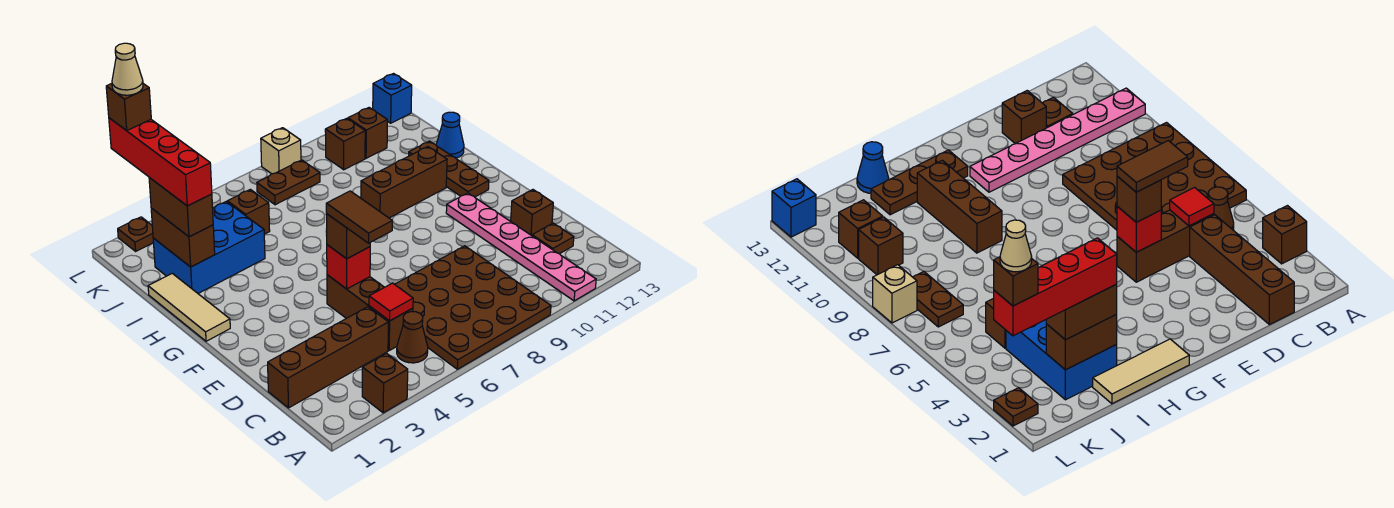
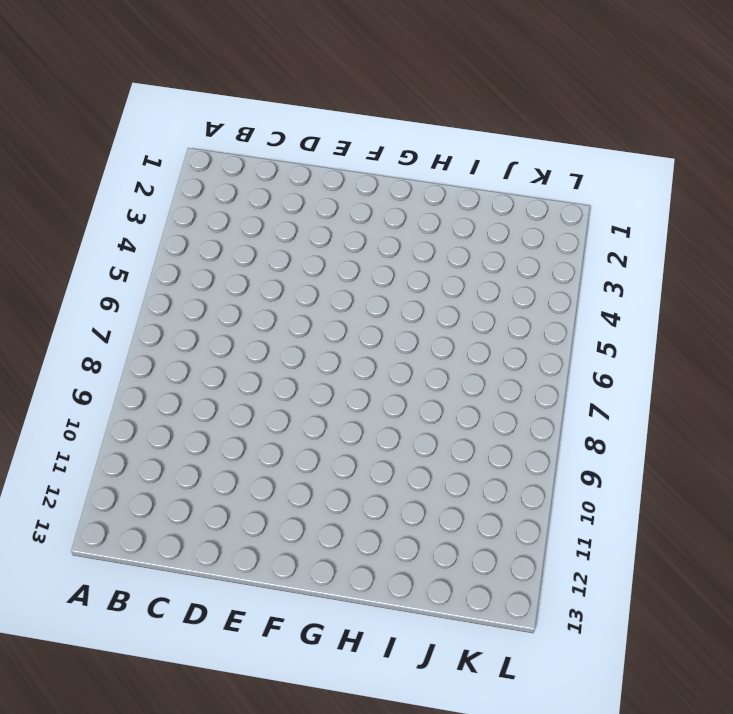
none -> brown 1x1 brick [362,353,408,413]
none -> brown 4x4 plate [395,246,551,369]
none -> pink 1x6 plate [446,193,596,301]

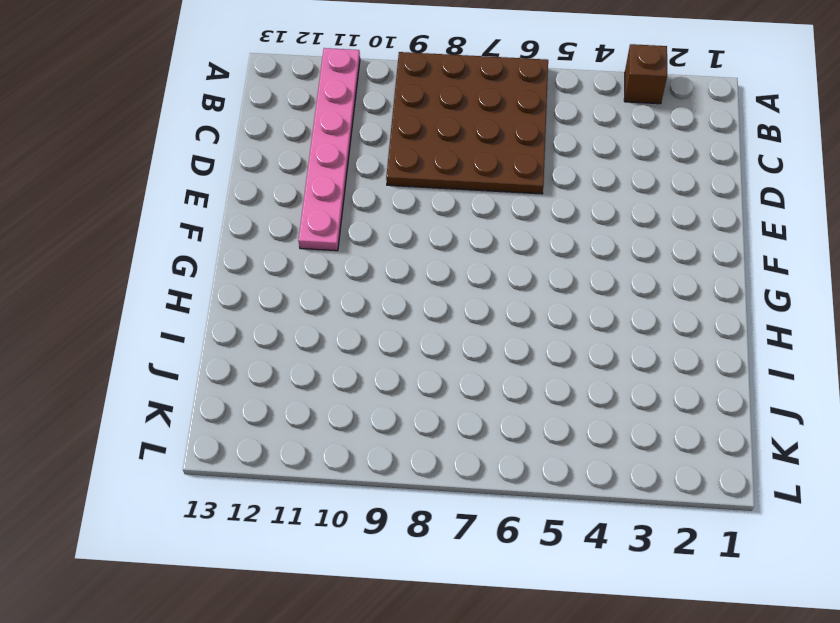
none -> brown 1x1 cone [397,312,428,363]
none -> brown 1x4 brick [268,307,388,408]
none -> brown 1x3 brick [327,275,413,350]

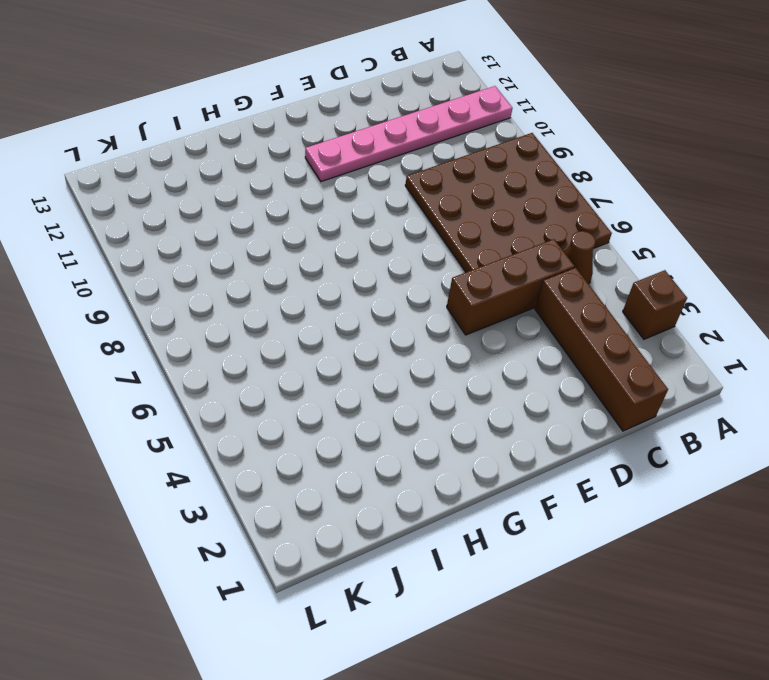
none -> brown 1x1 plate [532,223,574,254]
none -> brown 1x1 brick [511,190,553,236]
none -> tan 1x3 tile [148,273,230,341]

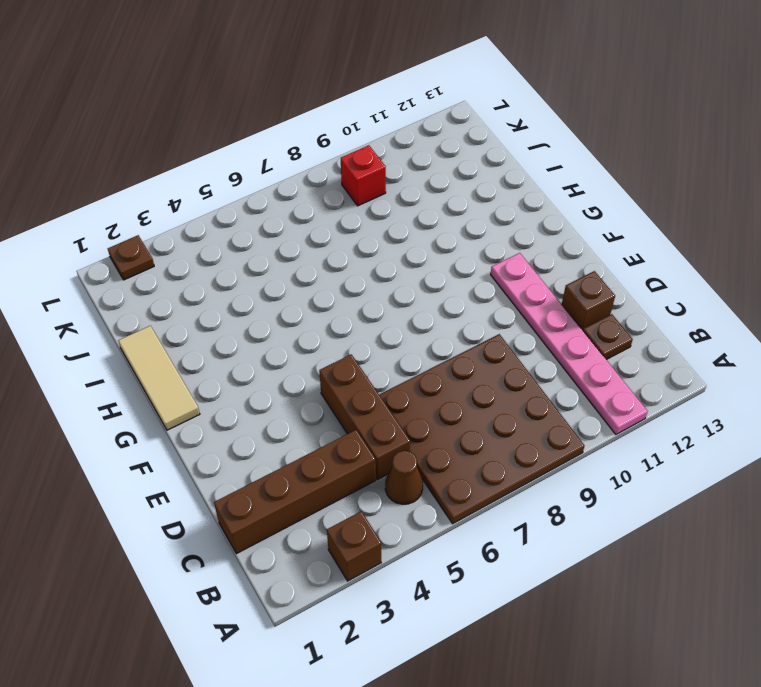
red 1x1 brick [341,145,386,206] -> red 1x1 brick moved to [327,245,370,289]
none -> brown 1x3 plate [409,141,489,197]
none -> brown 1x3 brick [361,147,447,218]
none -> blue 2x3 brick [153,202,265,293]

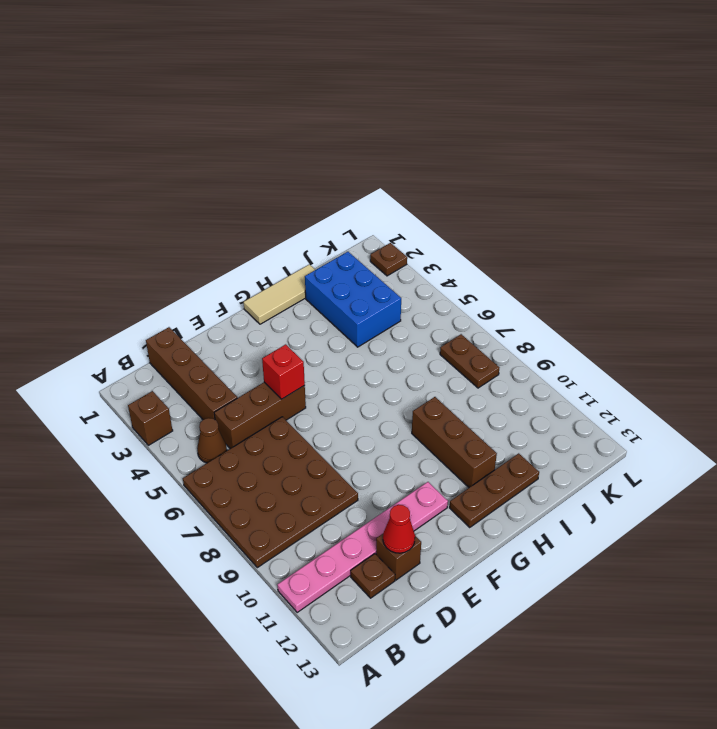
red 1x1 cone [383,505,415,553] -> none
none -> blue 1x1 cone [436,112,464,158]
none -> brown 1x1 brick [227,189,270,234]
none -> brown 1x1 brick [325,118,365,170]

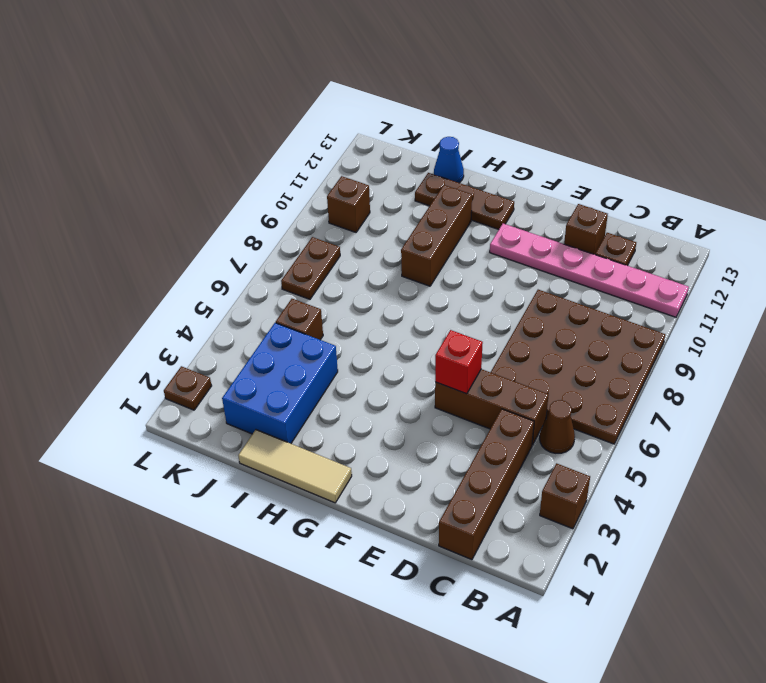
none -> brown 1x1 brick [348,108,387,158]
none -> tan 1x1 brick [261,128,301,174]
none -> blue 1x1 brick [373,74,412,123]

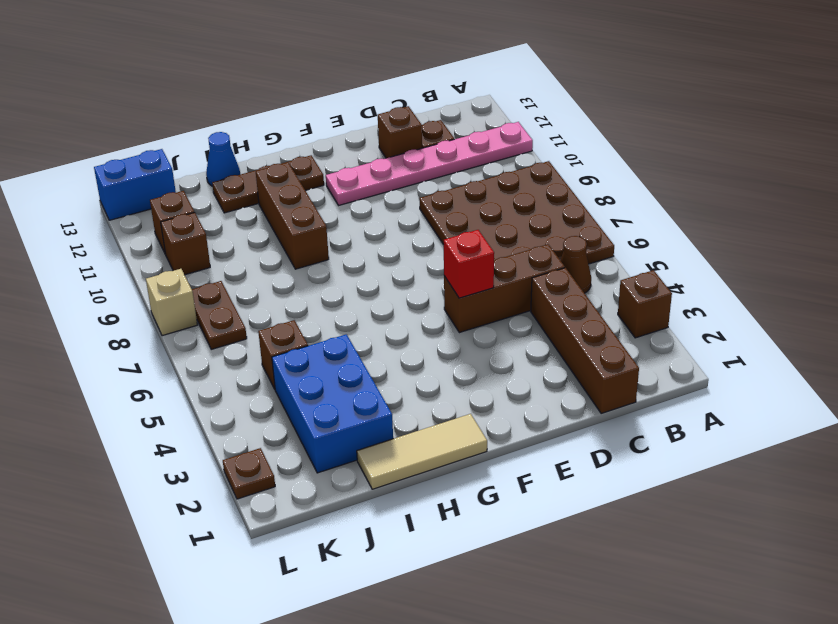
blue 1x2 brick [94,149,176,220] -> blue 1x1 brick [373,74,412,123]
none -> red 1x1 tile [369,283,413,321]
none -> brown 1x2 brick [151,208,215,267]
none -> brown 1x1 brick [326,214,370,259]

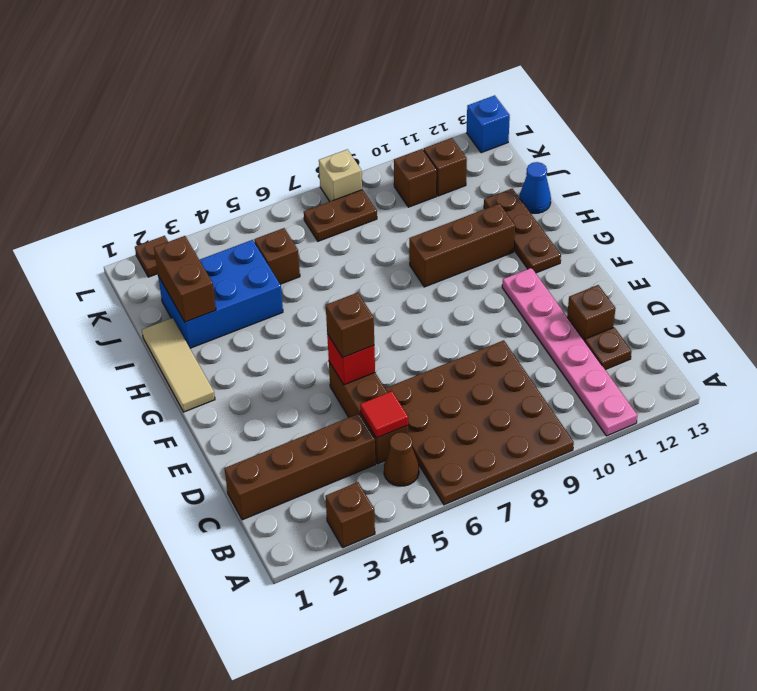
none -> brown 1x2 brick [149,178,213,237]
none -> brown 1x2 tile [326,191,392,243]
none -> red 1x4 brick [109,118,212,206]

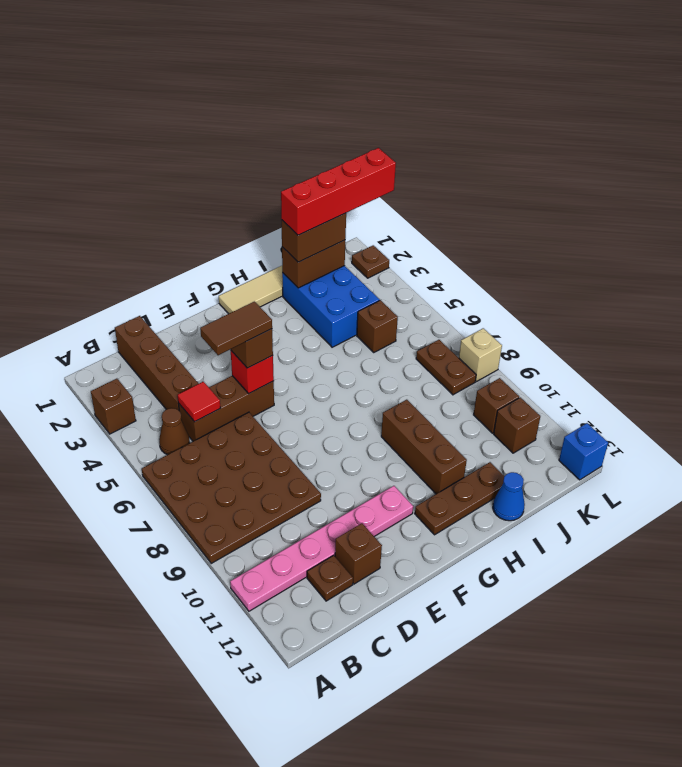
none -> brown 1x1 brick [106,84,151,131]
none -> tan 1x1 cone [112,43,143,95]

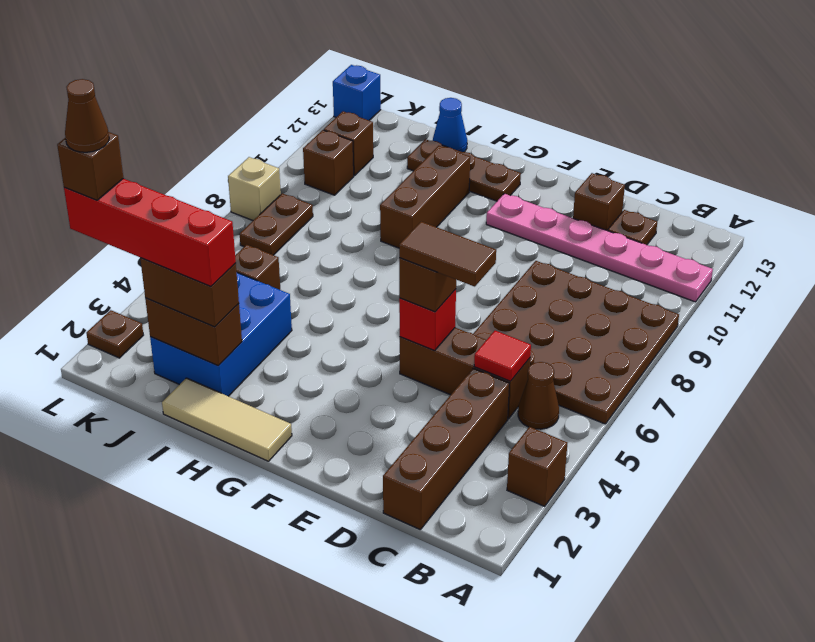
brown 1x1 cone [65,79,109,152] -> tan 1x1 cone [112,43,143,95]

